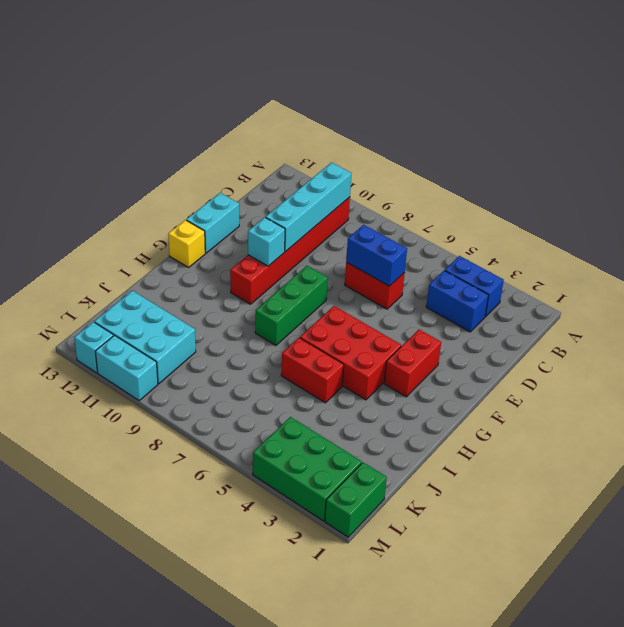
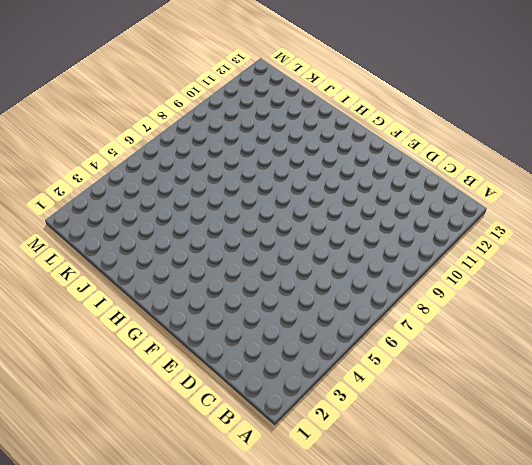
none -> blue 1x2 brick [445,256,504,317]
none -> red 1x6 brick [230,197,350,304]
none -> blue 1x2 brick [426,270,489,332]

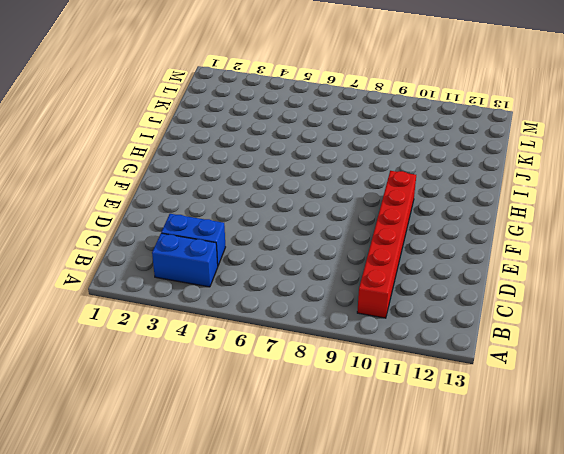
none -> red 1x2 brick [345,262,405,309]
none -> cyan 1x2 brick [186,193,239,253]
none -> red 1x2 brick [384,329,441,397]

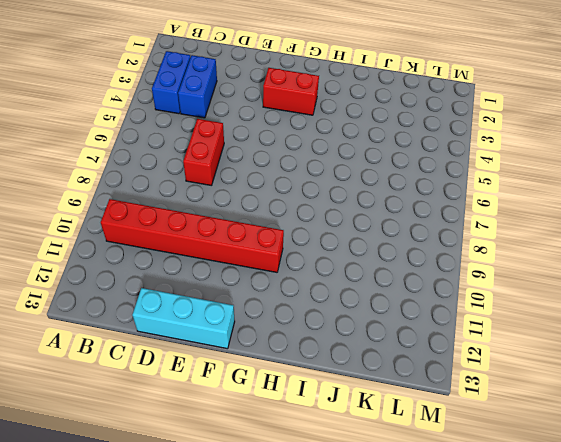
cyan 1x3 brick [132,288,235,349] -> cyan 1x2 brick [186,193,239,253]
none -> green 1x3 brick [255,266,328,345]
none -> red 2x3 brick [300,306,401,400]
none -> yellow 1x1 brick [168,220,205,267]

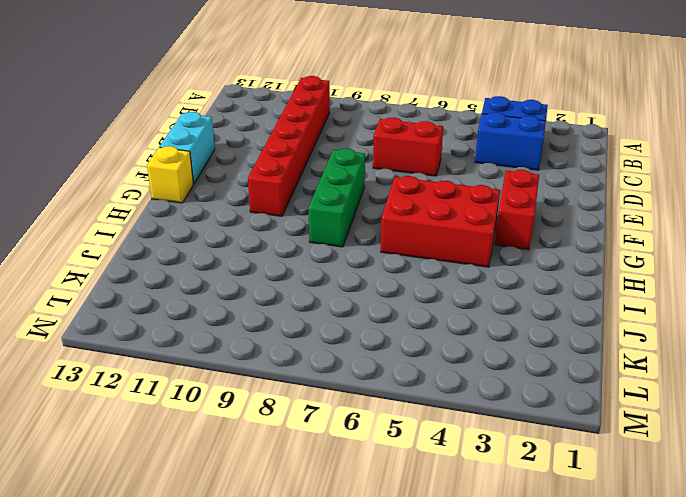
none -> red 1x2 brick [281,338,344,403]
none -> cyan 2x3 brick [94,291,196,384]
none -> green 1x2 brick [325,462,387,537]

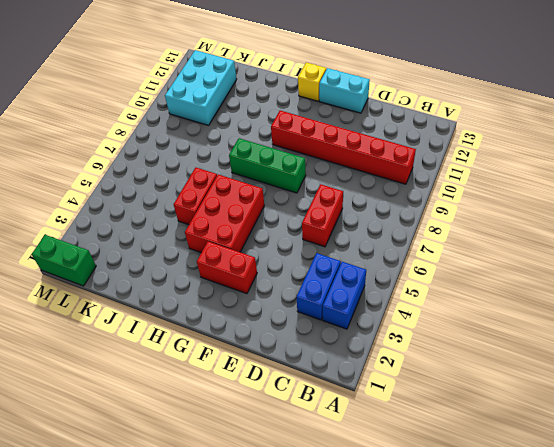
none -> green 2x3 brick [253,417,362,521]
none -> cyan 1x2 brick [95,335,158,400]
none -> cyan 1x1 brick [74,322,114,373]

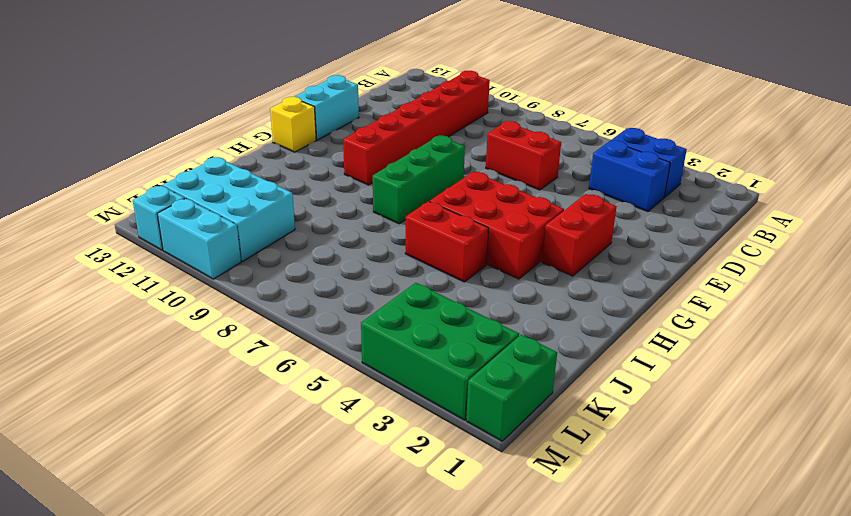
none -> cyan 1x4 brick [266,163,352,252]
none -> blue 1x2 brick [346,225,407,286]
none -> cyan 1x1 brick [248,217,285,266]

